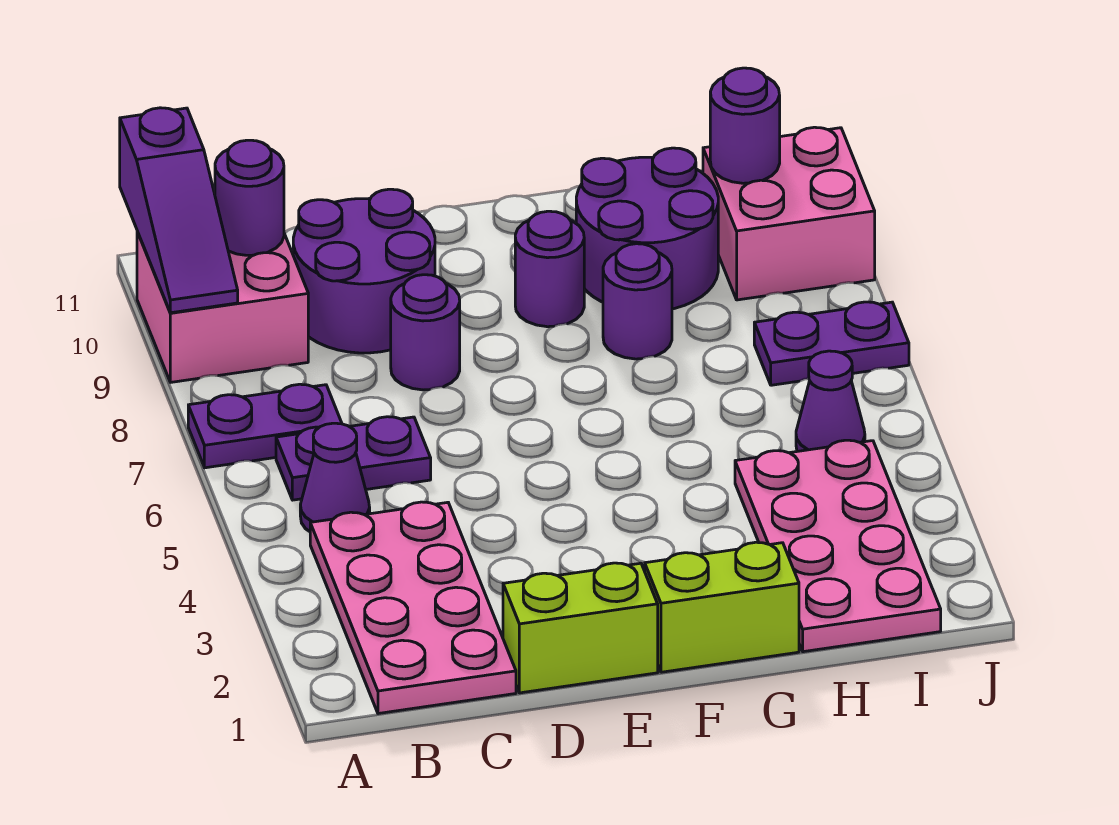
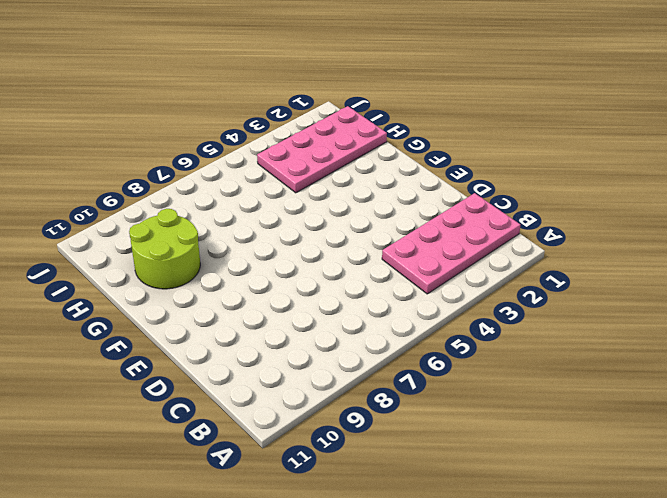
lime 2x2 round brick [129,209,200,289] -> purple 2x2 round brick [576,148,718,309]
none -> purple 1x2 plate [188,384,342,468]
none -> pink 2x2 brick [137,231,308,382]
none -> purple 1x1 cone [300,423,370,531]

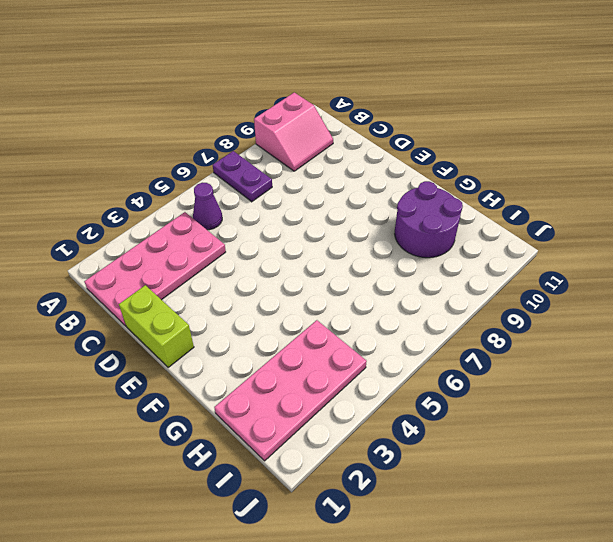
pink 2x2 slope [254,93,333,171] -> pink 2x2 brick [137,231,308,382]
none -> purple 1x2 plate [276,417,431,500]
none -> purple 2x2 round brick [293,189,435,353]
none -> purple 1x1 round brick [391,275,460,390]

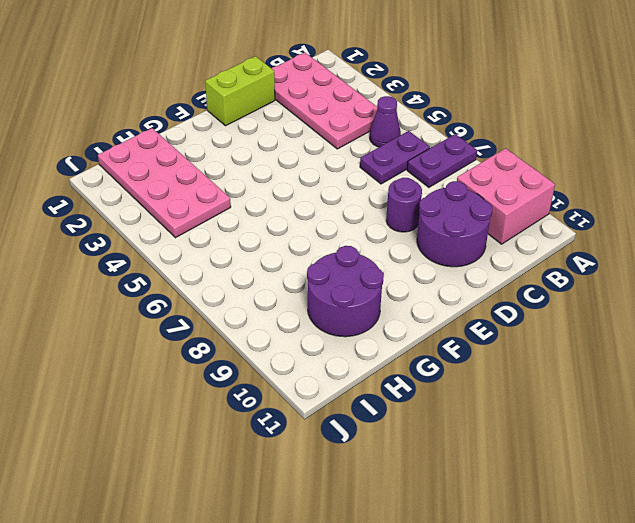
none -> lime 1x2 brick [645,542,799,672]
none -> purple 1x1 round brick [515,211,584,327]
none -> purple 1x1 round brick [603,244,672,359]

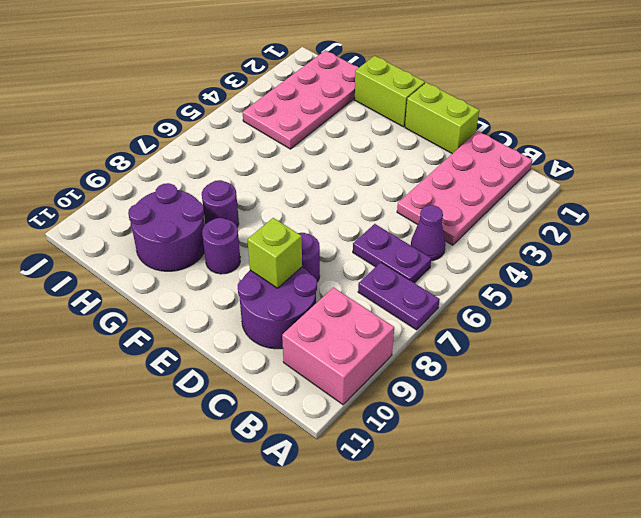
lime 1x1 brick [248,218,302,288] -> none
none -> purple 1x1 cone [796,351,865,451]
none -> purple 1x2 plate [754,302,909,385]
none -> pink 2x2 brick [703,127,875,300]

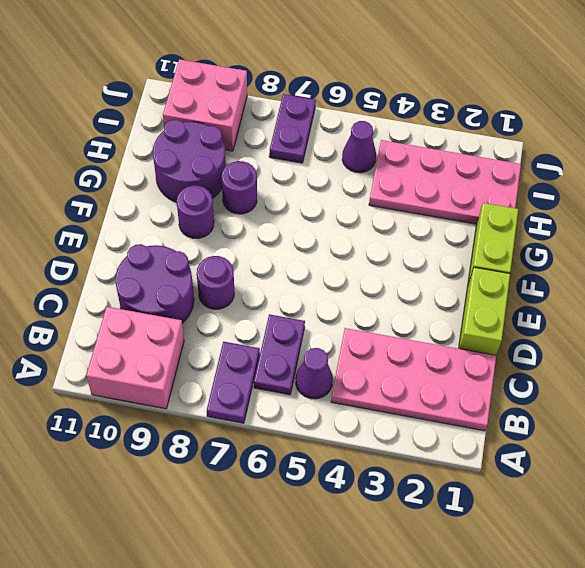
none -> purple 1x3 slope [120,108,238,313]
none -> purple 1x1 round brick [215,140,284,255]
none -> purple 1x1 round brick [710,68,780,183]

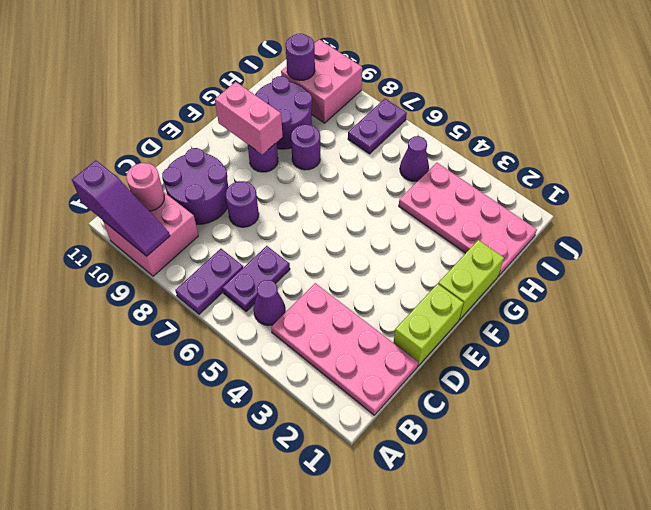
pink 1x1 round brick [126,163,164,211] -> purple 1x1 round brick [215,140,284,255]
pink 1x2 brick [215,82,283,154] -> none

